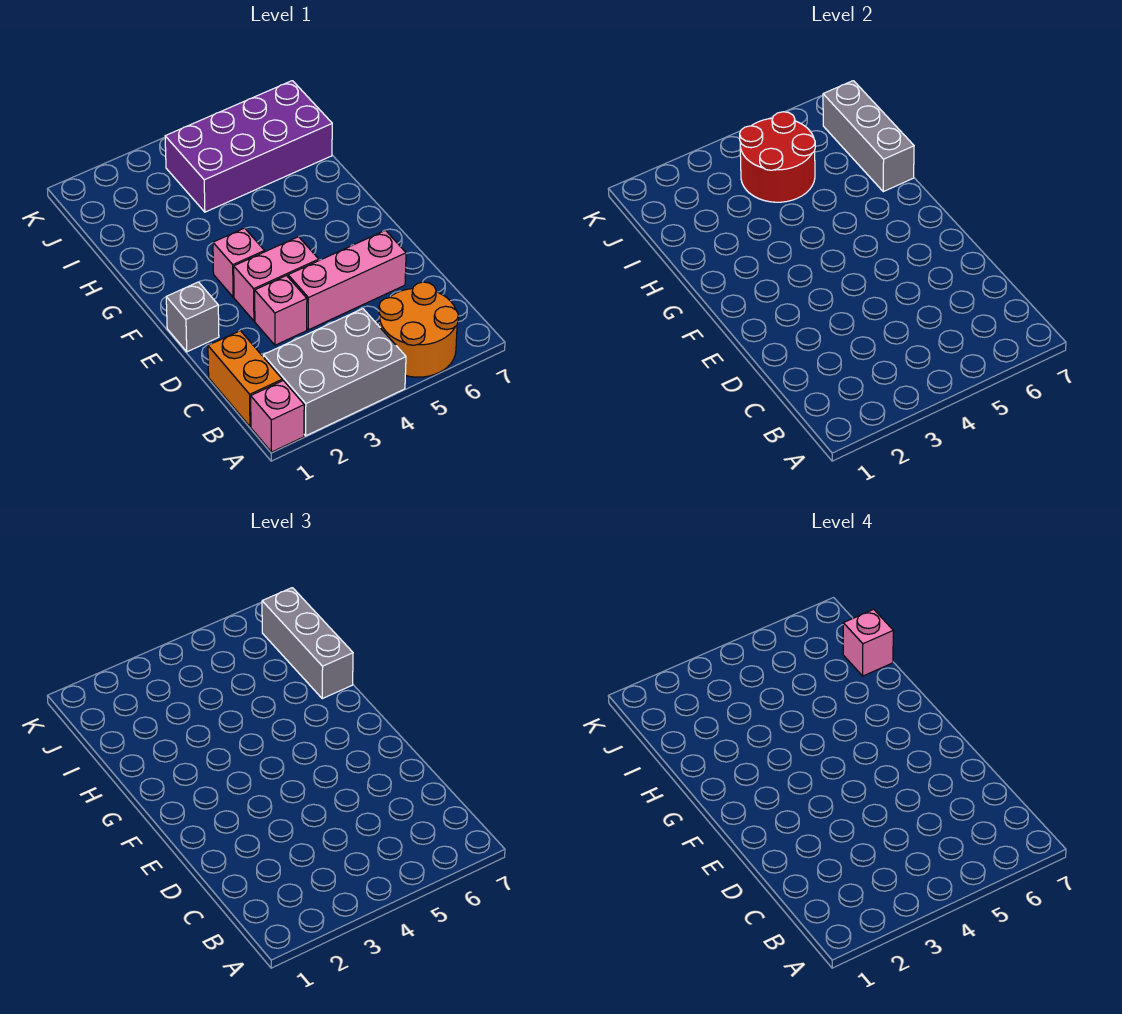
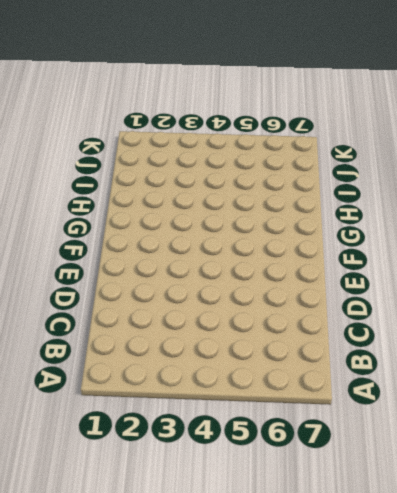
none -> pink 1x1 brick [251,381,304,452]
none -> grey 2x3 brick [263,309,406,436]
none -> orange 2x2 round brick [379,282,458,377]

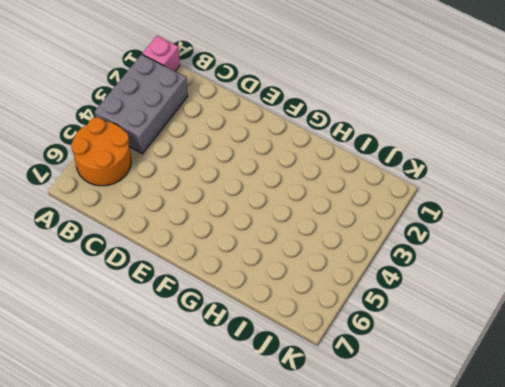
none -> orange 1x2 brick [208,331,282,427]
none -> pink 1x1 brick [255,276,307,345]
none -> pink 1x3 brick [288,230,406,330]

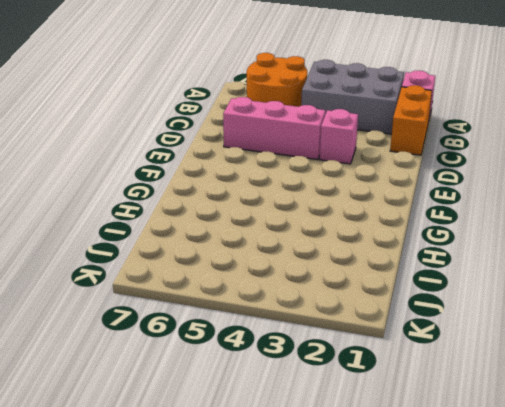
none -> grey 1x1 brick [166,282,219,352]
none -> pink 1x2 brick [234,237,319,321]
none -> pink 1x1 brick [213,228,264,297]

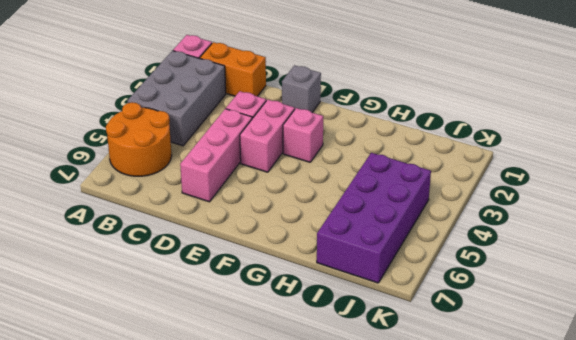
none -> grey 1x3 brick [823,81,914,192]
none -> red 2x2 round brick [740,112,815,202]
none -> grey 1x3 brick [262,588,353,699]

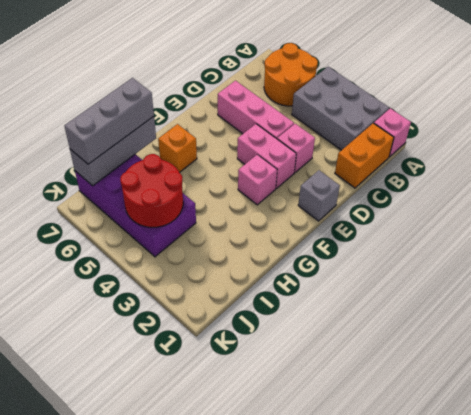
orange 1x1 brick [158,124,197,173] -> none
none -> pink 1x1 brick [843,609,893,676]

